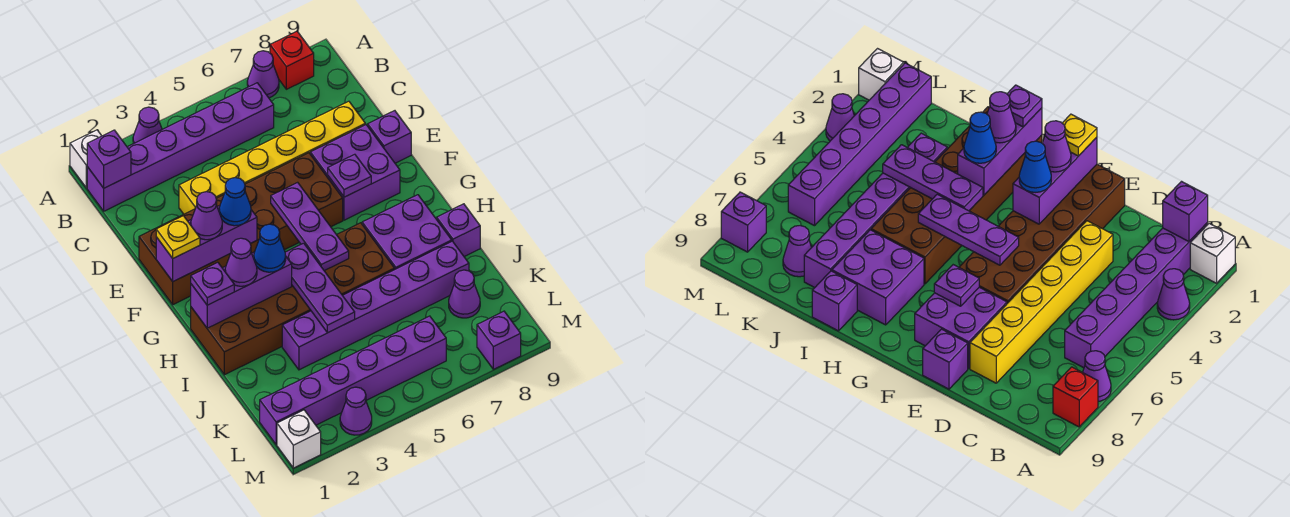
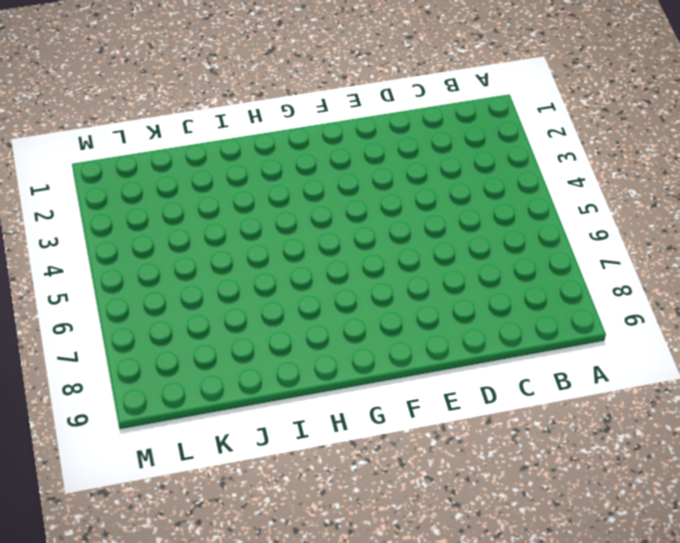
none -> white 1x1 brick [70,130,101,188]
none -> purple 1x1 cone [133,107,162,144]
none -> purple 1x1 cone [247,51,279,98]
none -> red 1x1 brick [270,31,314,89]

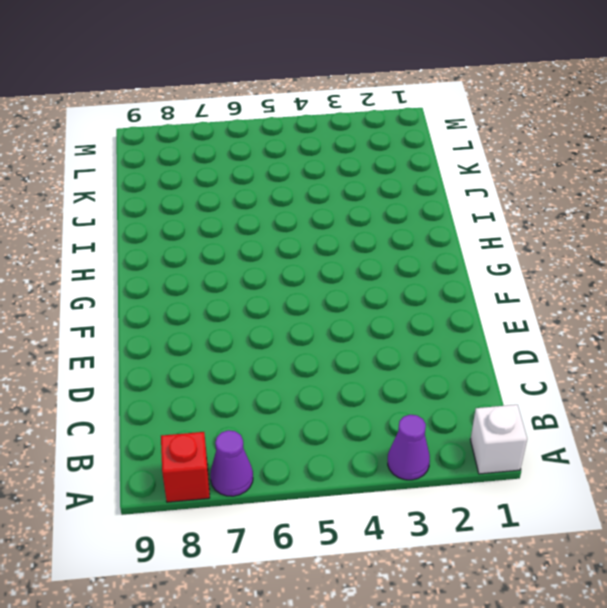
none -> purple 1x6 brick [87,83,274,211]
none -> yellow 1x6 brick [179,101,365,214]
none -> brown 2x6 brick [139,153,343,305]
none -> purple 2x2 brick [310,125,400,220]

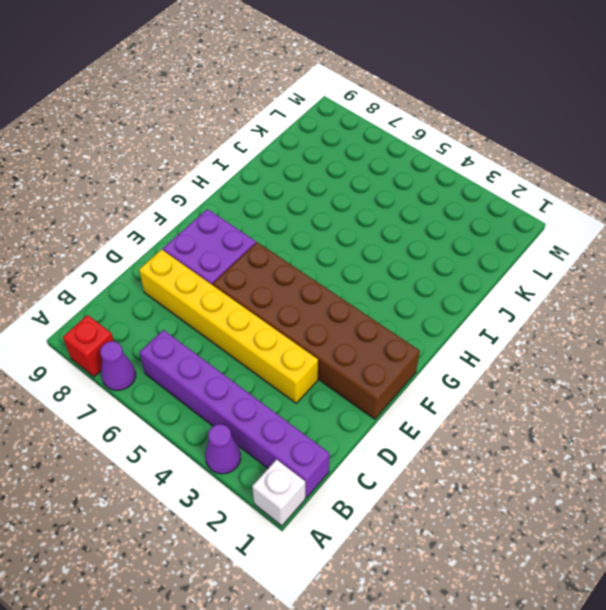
none -> purple 1x1 brick [368,111,411,163]
none -> brown 2x6 brick [191,223,395,375]
none -> purple 2x2 brick [362,195,452,269]
none -> purple 1x1 brick [437,204,480,257]

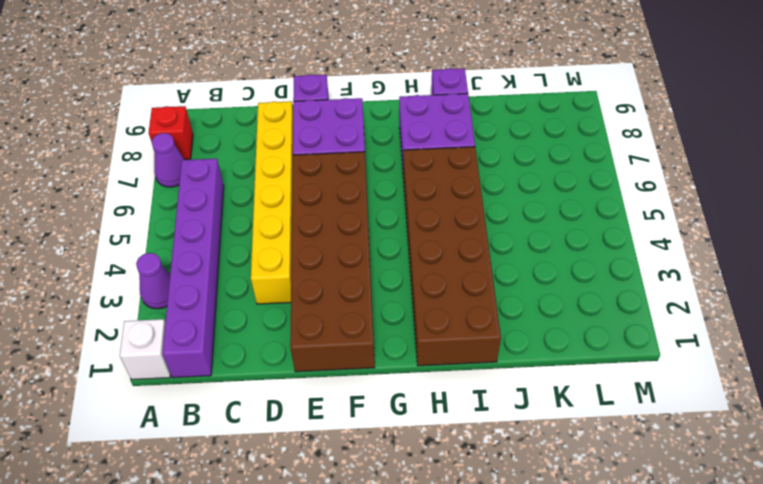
none -> purple 1x6 brick [282,241,469,370]
none -> purple 1x1 cone [449,270,480,318]
none -> purple 1x6 brick [260,316,446,445]
none -> white 1x1 brick [277,410,321,468]

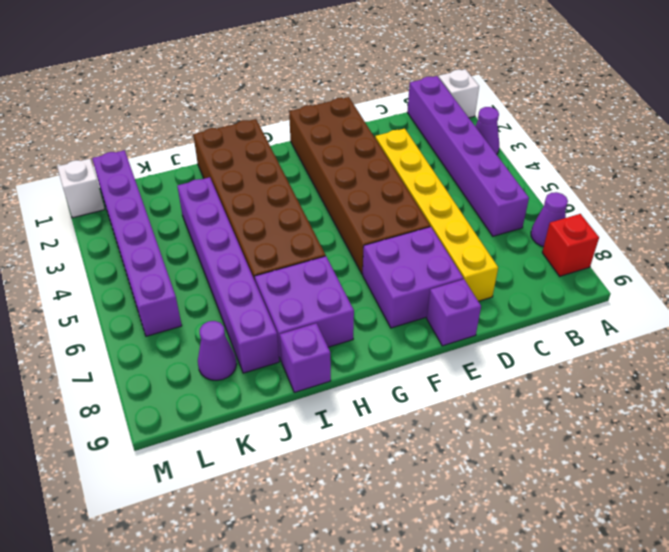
none -> purple 1x1 cone [340,387,372,435]
none -> purple 1x1 brick [477,311,521,369]
none -> purple 1x1 brick [87,130,131,188]
none -> purple 1x3 brick [156,206,257,281]

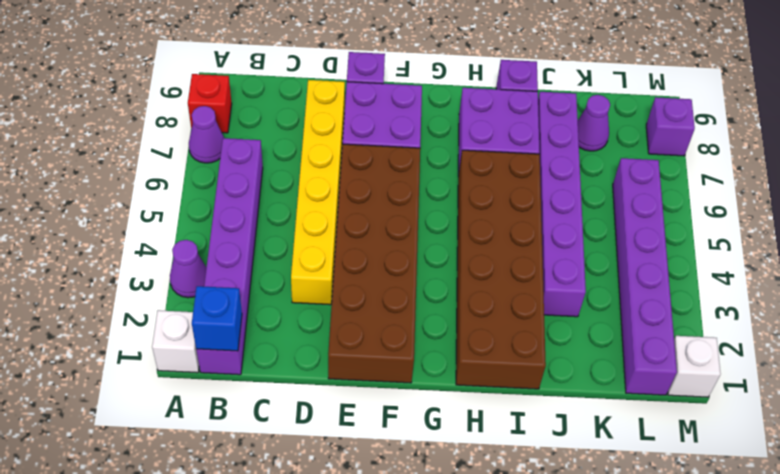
blue 1x1 brick [192,286,242,351] -> purple 1x1 brick [87,130,131,188]
none -> purple 1x1 cone [340,387,372,435]
none -> purple 1x3 brick [156,206,257,281]
none -> purple 1x3 plate [271,182,349,271]
none -> purple 1x1 plate [328,154,371,197]

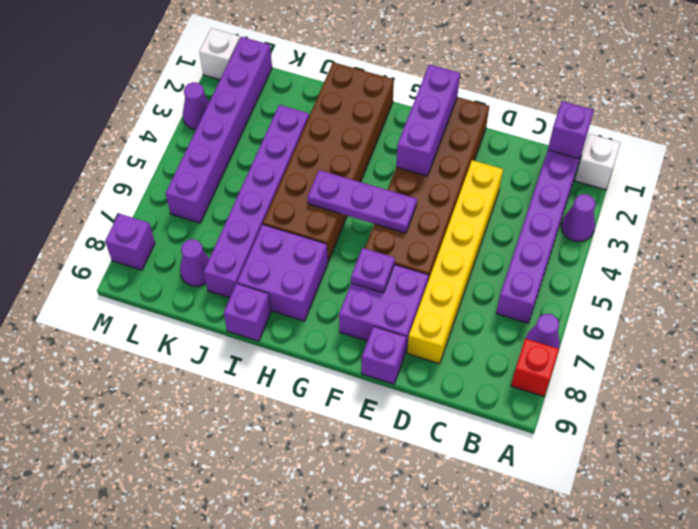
none -> purple 1x3 brick [191,252,292,328]
none -> purple 1x3 plate [285,243,355,333]
none -> yellow 1x1 plate [156,216,200,258]
none -> purple 1x1 cone [191,192,222,240]

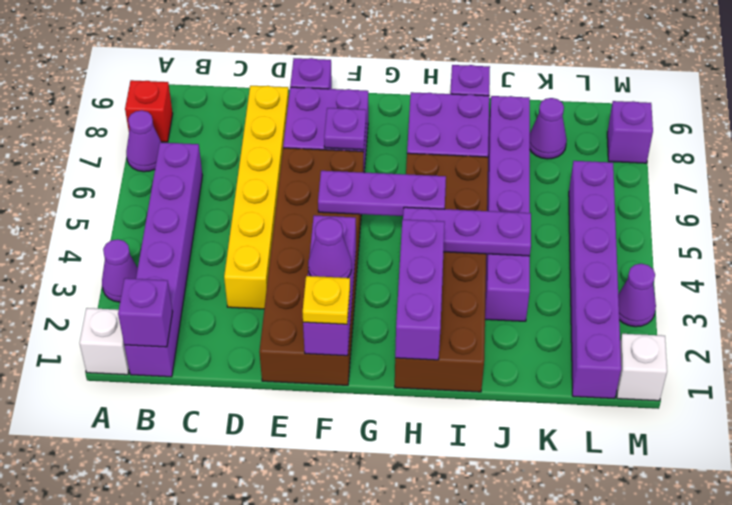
none -> blue 1x1 cone [219,178,251,226]
none -> purple 1x1 plate [191,262,234,305]
none -> purple 1x1 cone [225,238,257,286]
none -> blue 1x1 cone [254,224,286,272]

